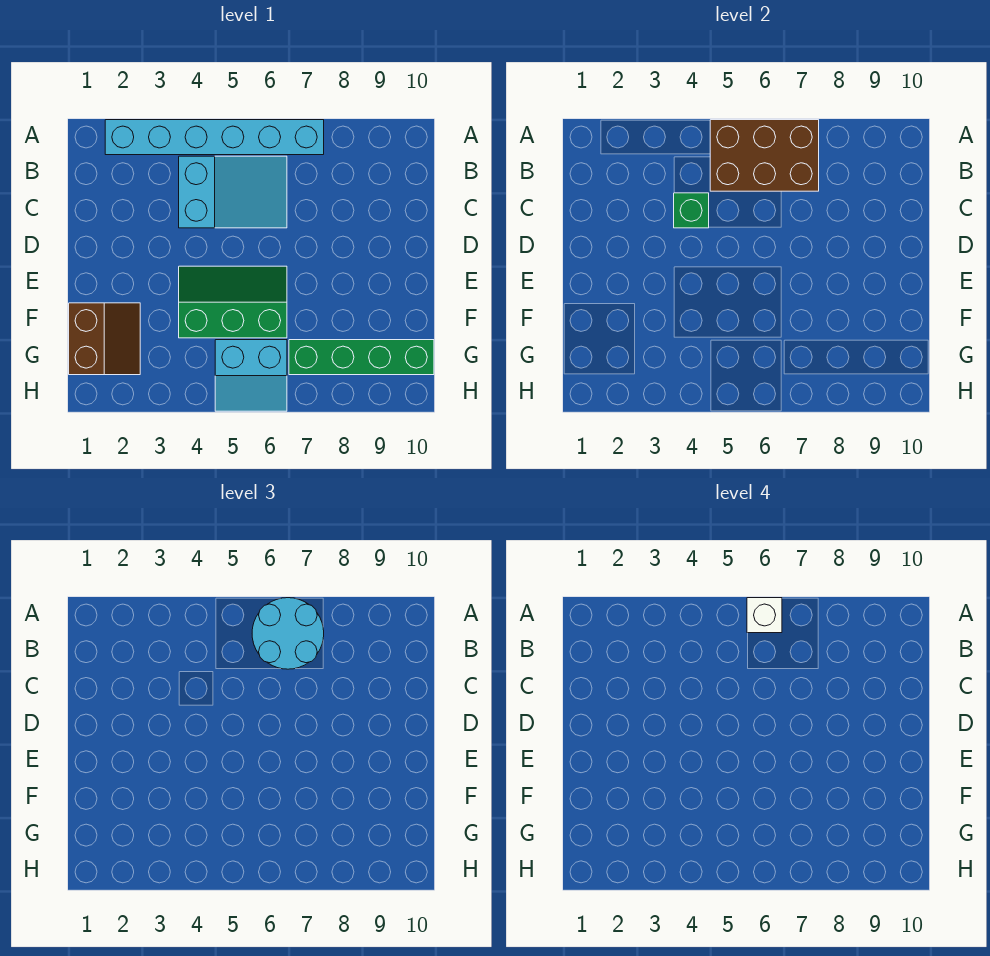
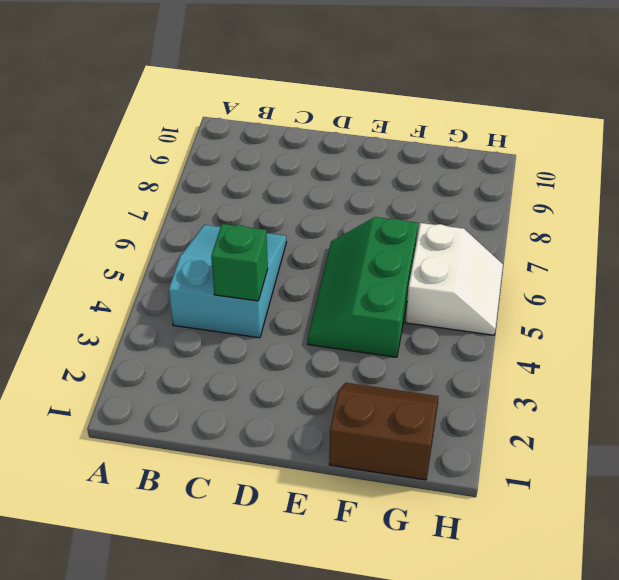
white 2x2 slope [406,223,503,335] -> cyan 2x2 slope [215,340,287,411]
none -> cyan 1x6 brick [105,120,324,155]
none -> green 1x4 brick [289,340,434,375]

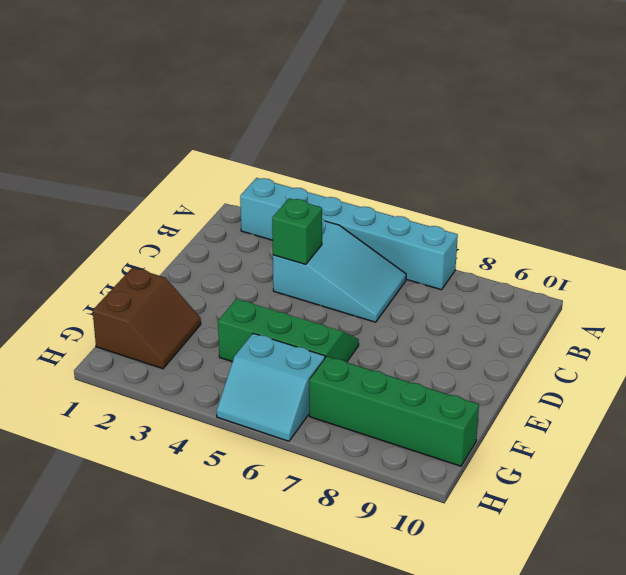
none -> brown 2x3 brick [710,120,819,191]
none -> cyan 2x2 round brick [252,598,324,669]

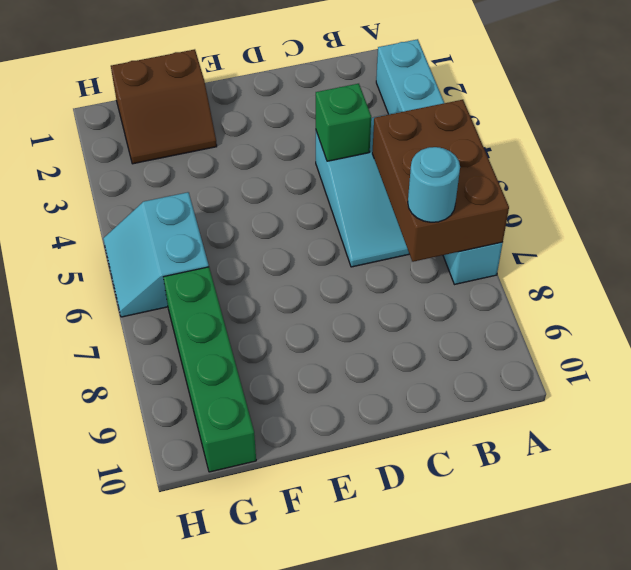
cyan 1x1 round brick [408,147,460,222] -> cyan 2x2 round brick [252,598,324,669]
none -> green 2x3 slope [179,266,287,338]
none -> white 1x1 brick [747,598,782,633]

